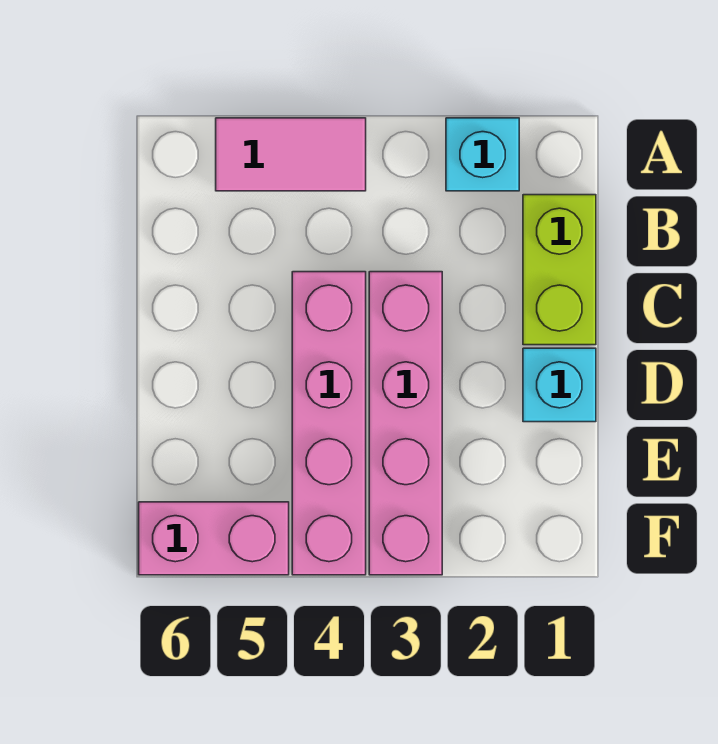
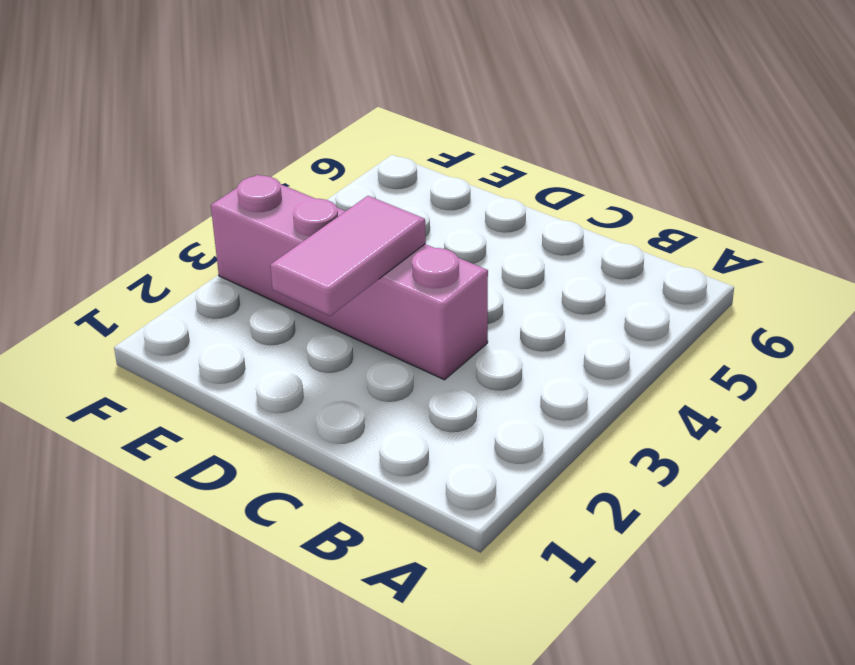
pink 1x2 tile [270,196,426,316] -> pink 1x2 tile moved to [216,118,366,191]
none -> cyan 1x1 brick [446,118,519,191]
none -> lime 1x2 brick [523,195,596,345]

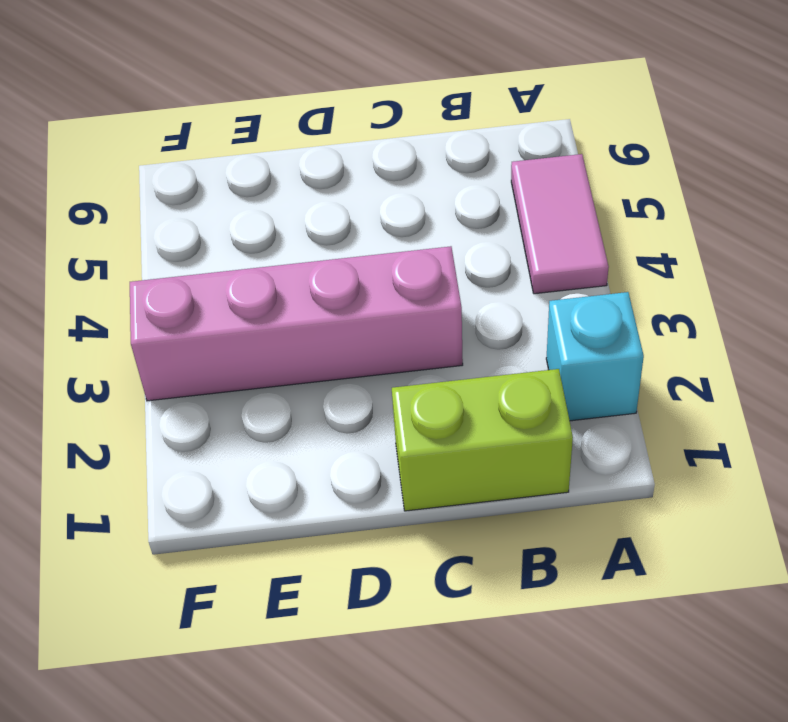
none -> pink 1x4 brick [292,272,366,575]
none -> cyan 1x1 brick [523,348,596,422]

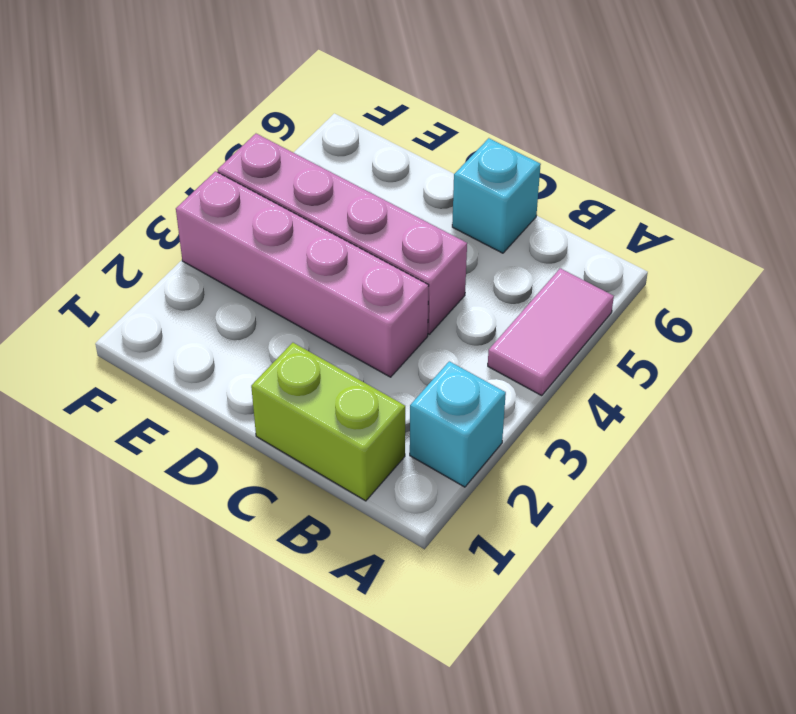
cyan 1x1 brick [452,138,541,253] -> cyan 1x1 brick moved to [523,348,596,422]
none -> pink 1x2 brick [139,502,289,575]

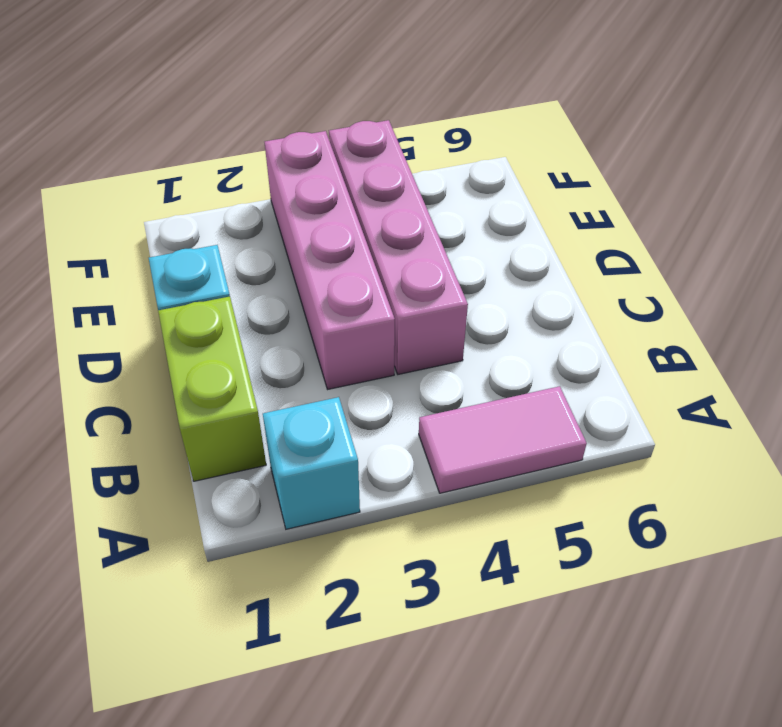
none -> pink 1x2 brick [139,502,289,575]

